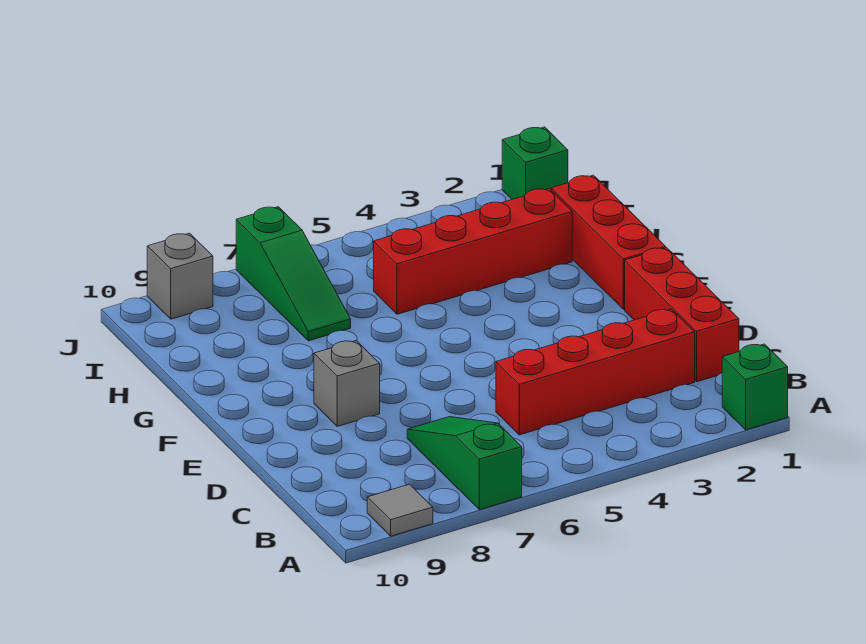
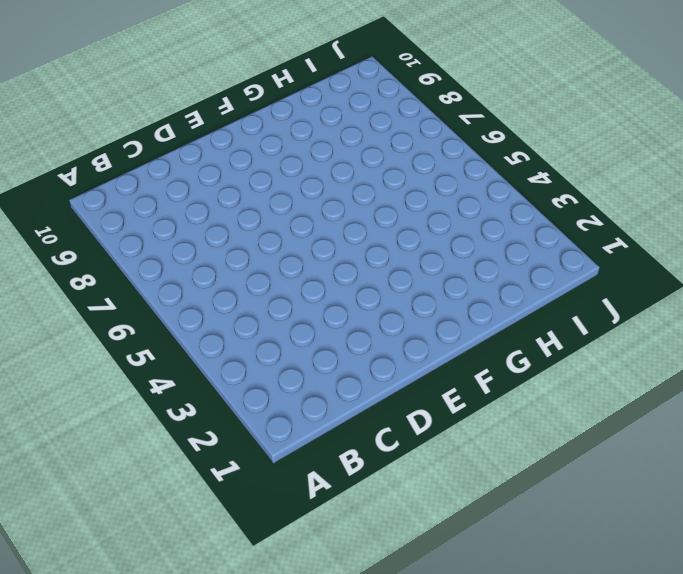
none -> green 1x1 brick [722,344,788,430]
none -> green 1x3 slope [407,417,522,510]

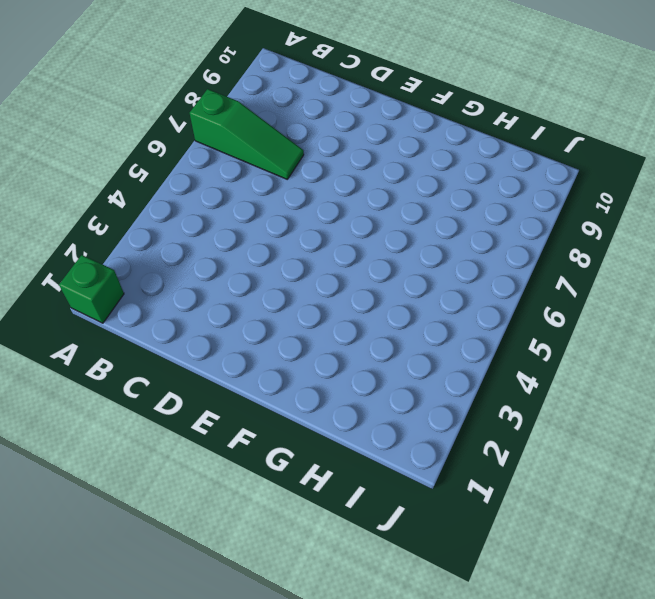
none -> grey 1x1 tile [367,484,433,536]
none -> red 1x3 brick [625,248,739,382]

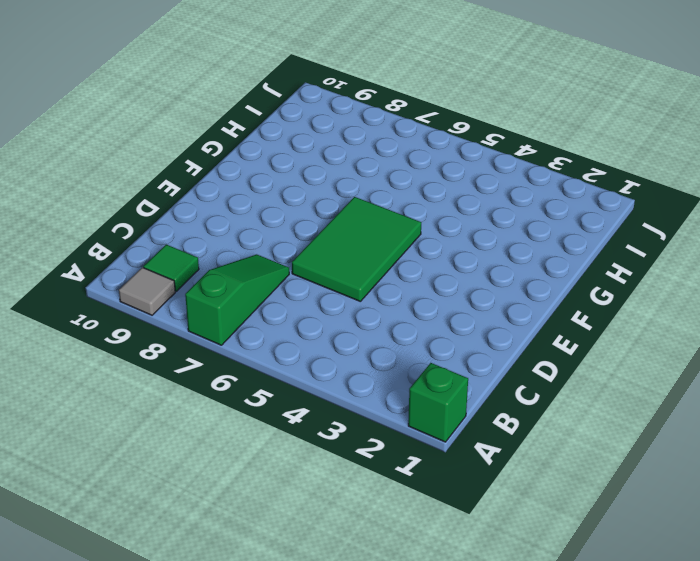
green 1x1 tile [143,244,199,291] -> none
green 2x3 tile [292,197,421,302] -> none
none -> red 1x3 brick [625,248,739,382]
none -> red 1x4 brick [496,309,695,435]

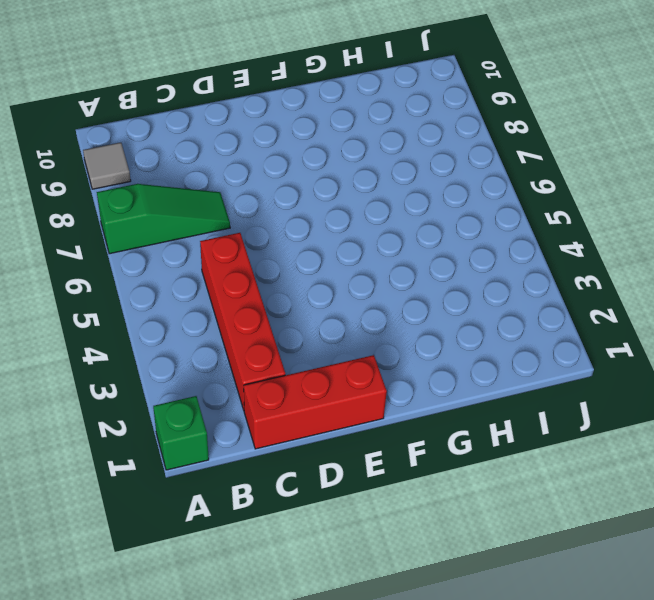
none -> grey 1x1 brick [314,341,380,426]
none -> red 1x3 brick [551,175,666,309]

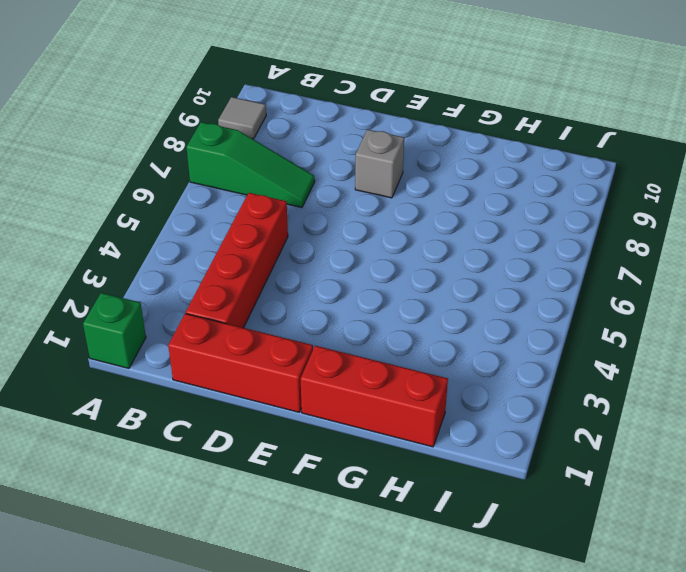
none -> red 1x4 brick [374,189,572,314]
none -> green 1x3 slope [236,207,351,341]

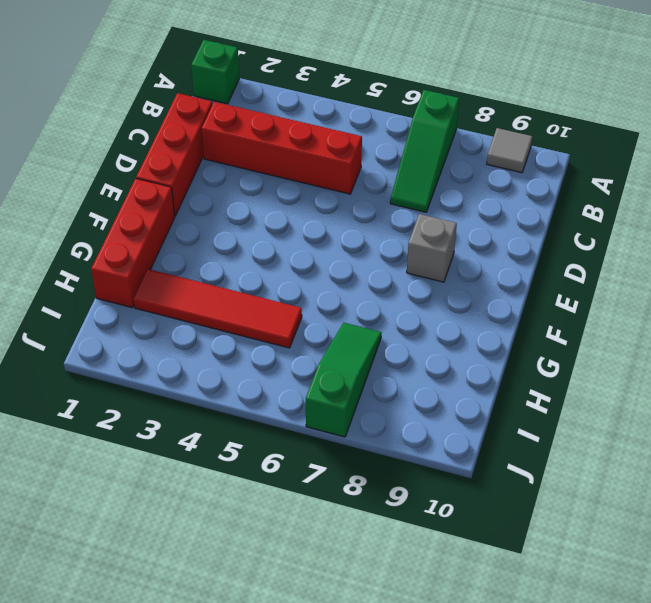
red 1x4 tile [133,269,302,348] -> red 1x4 brick [374,189,572,314]
none -> green 1x1 brick [502,127,568,199]
none -> grey 1x1 brick [147,233,213,319]

